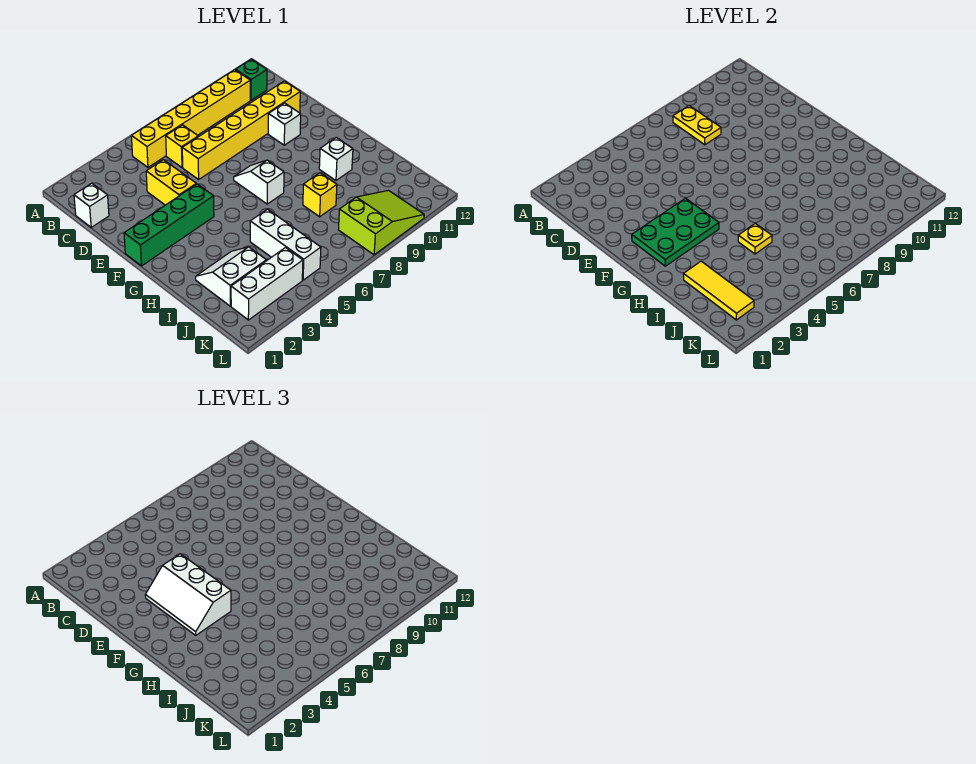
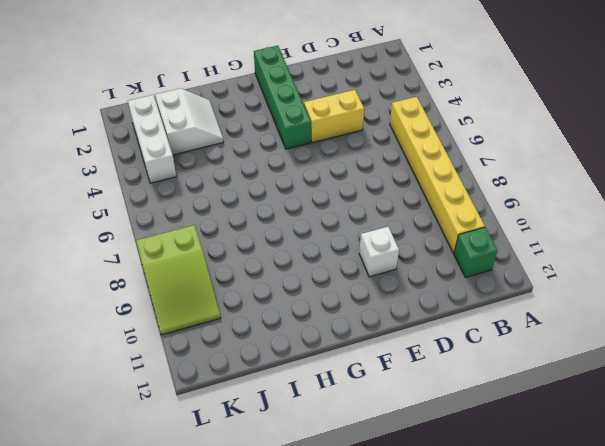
none -> white 1x1 brick [74,183,109,227]
none -> yellow 1x1 brick [166,125,198,168]
none -> yellow 1x6 brick [182,81,300,179]

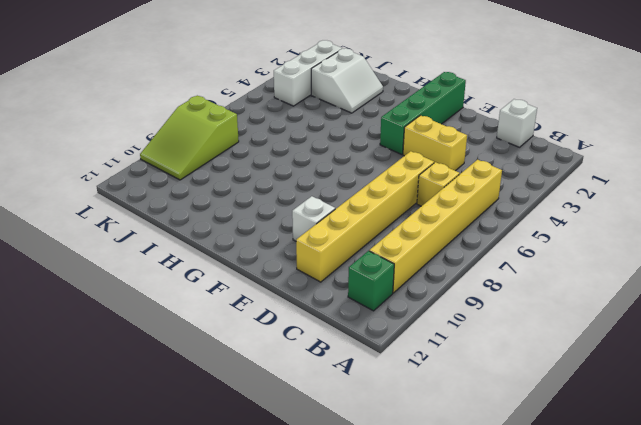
none -> white 1x2 slope [234,160,284,204]
none -> white 1x1 brick [319,138,353,180]
none -> white 1x3 brick [250,209,321,280]

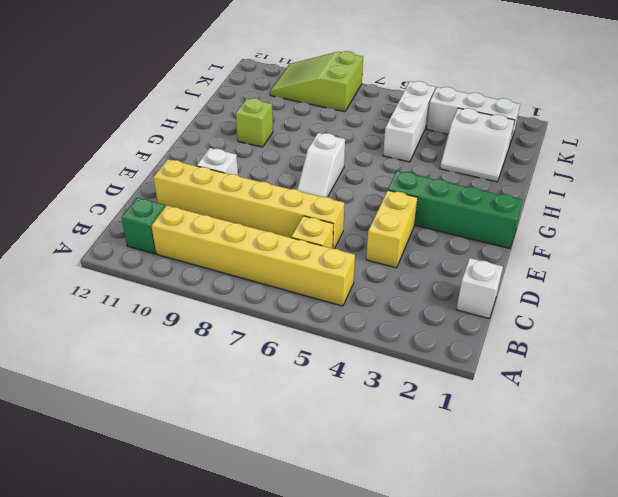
lime 1x1 brick [236,98,273,147] -> white 1x1 brick [319,138,353,180]
none -> yellow 1x1 brick [303,173,337,217]
none -> yellow 1x2 plate [673,106,721,145]
none -> green 2x3 plate [632,198,719,266]

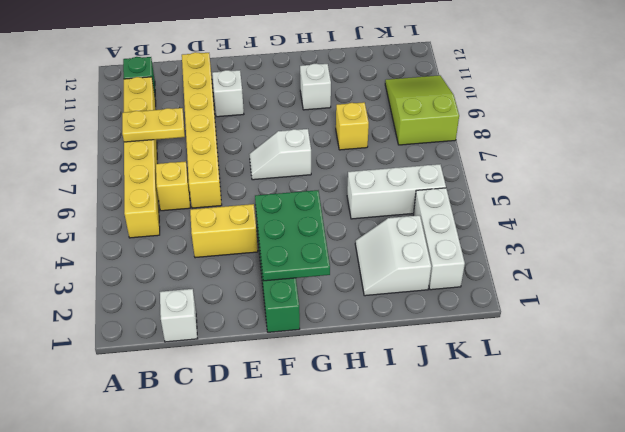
none -> yellow 1x3 tile [683,261,754,320]
none -> yellow 1x1 plate [738,223,772,254]
none -> white 2x3 slope [145,554,231,635]

